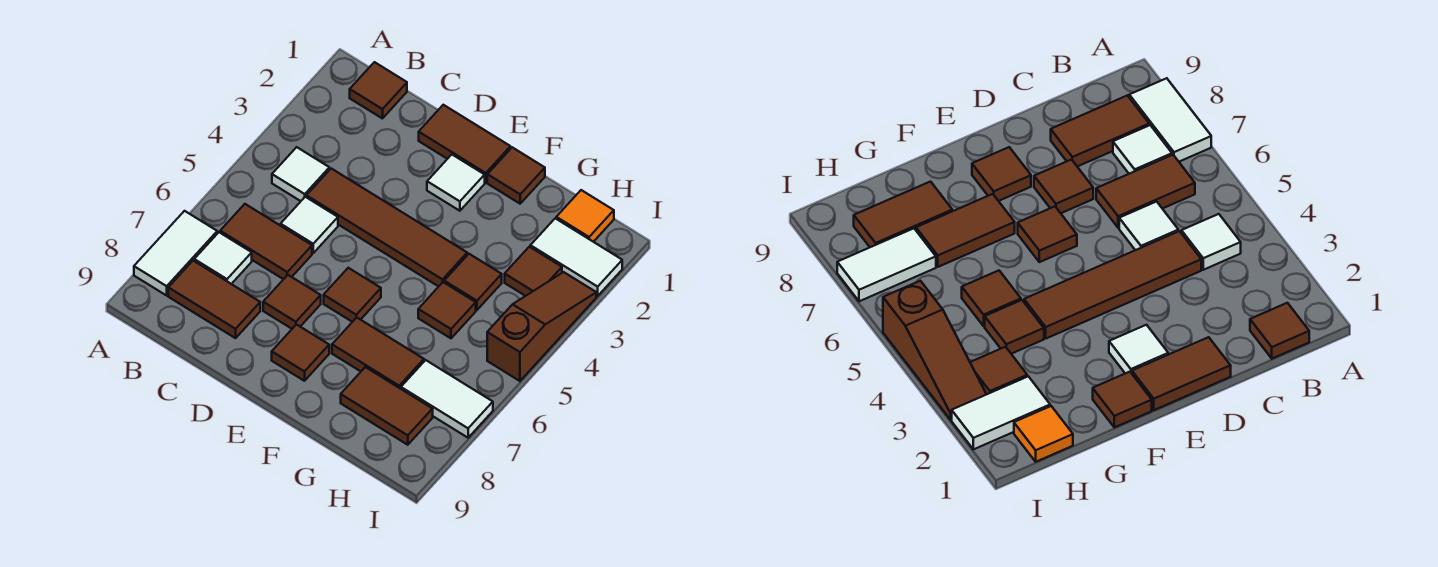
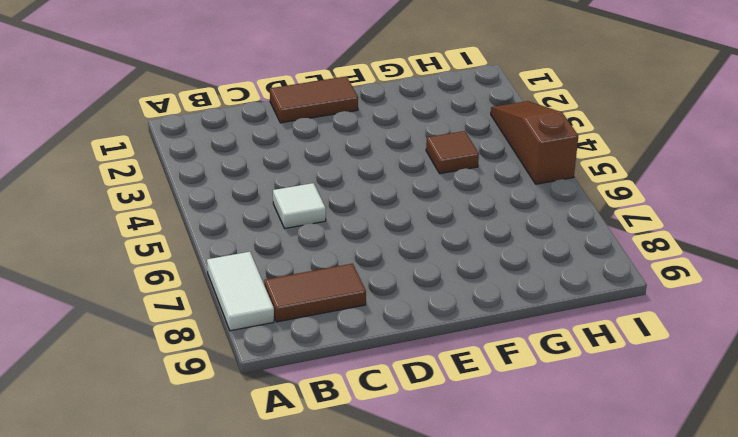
none -> brown 1x1 tile [350,62,407,119]
none -> white 1x1 tile [272,147,329,201]
none -> brown 1x2 tile [220,204,312,279]

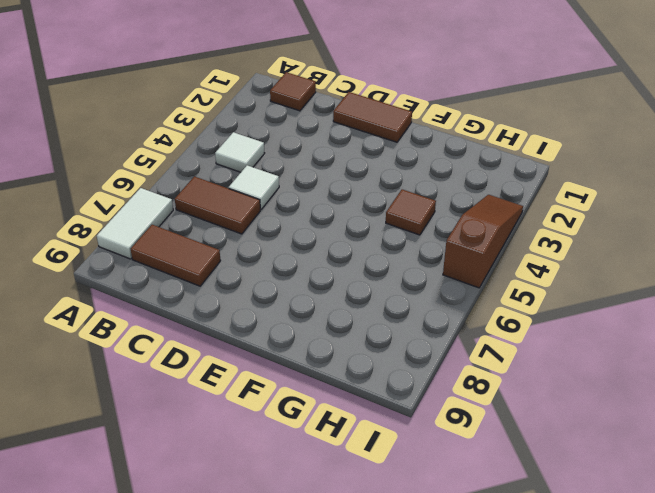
none -> white 1x1 tile [194,232,252,284]
none -> brown 1x4 tile [306,169,467,287]
none -> brown 1x1 tile [263,275,321,329]

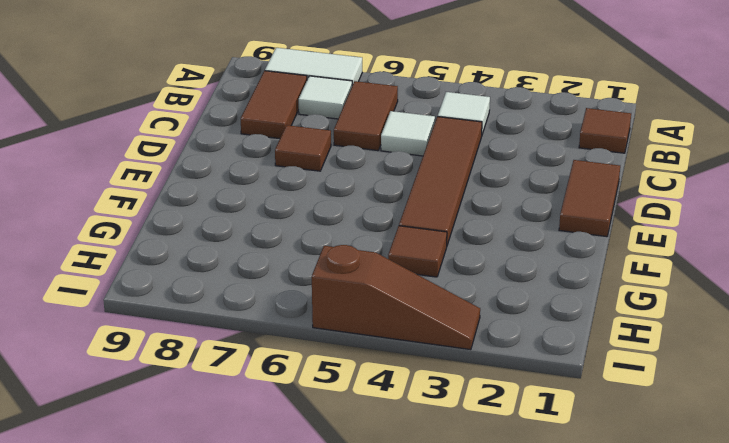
none -> white 1x1 tile [427,155,485,211]
none -> brown 1x1 tile [324,268,381,322]
none -> brown 1x1 tile [272,325,329,381]

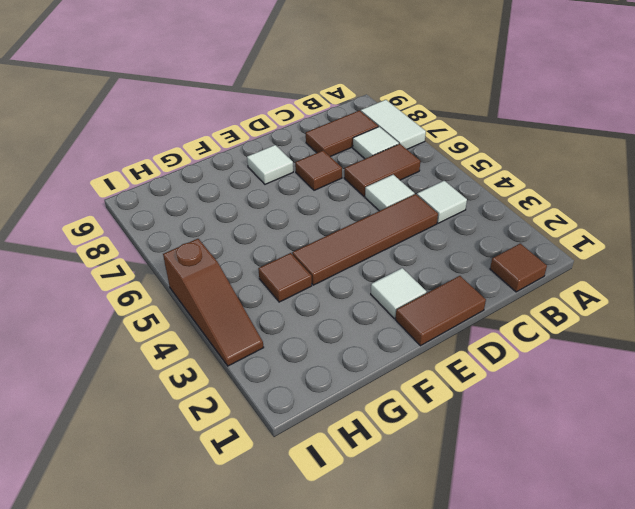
white 1x1 tile [247,145,293,184] -> brown 1x1 tile [272,325,329,381]
none -> brown 1x1 tile [324,268,381,322]
none -> brown 1x1 tile [487,147,545,204]
none -> brown 1x2 tile [332,318,424,389]

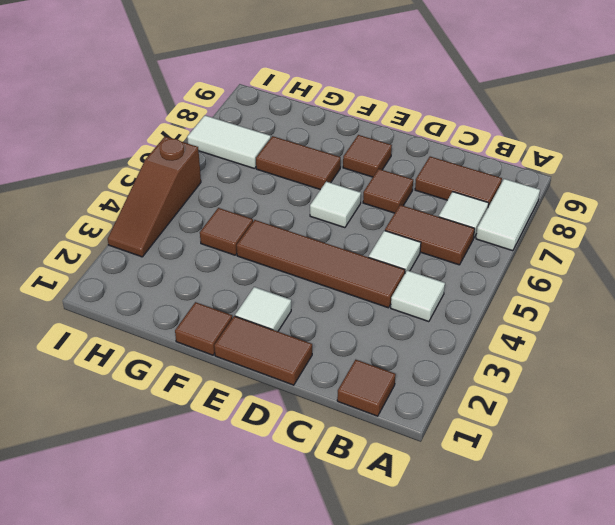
white 1x1 tile [310,182,361,228] -> brown 1x1 tile [324,268,381,322]
none -> brown 1x1 tile [418,282,476,338]
none -> brown 1x2 tile [341,367,433,445]
none -> orange 1x1 tile [556,190,614,242]

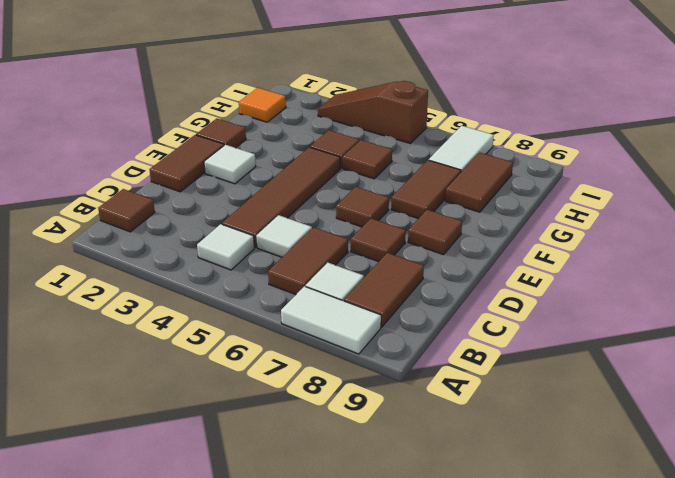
none -> white 1x2 tile [530,218,622,296]
none -> brown 1x1 tile [505,247,562,296]

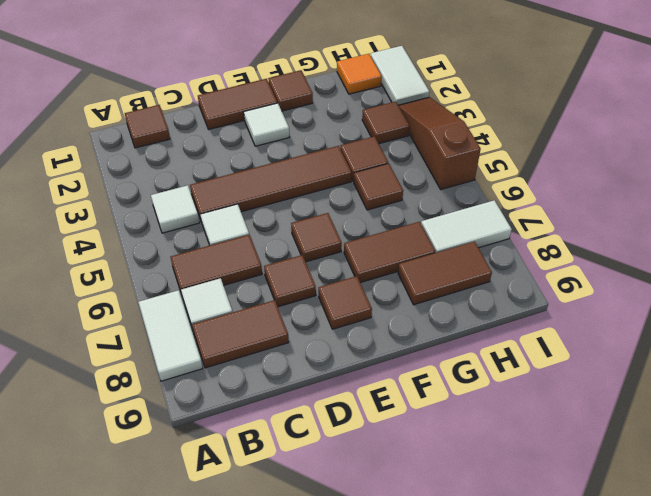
white 1x2 tile [371,46,429,105] -> white 1x2 tile turned to [530,218,622,296]

